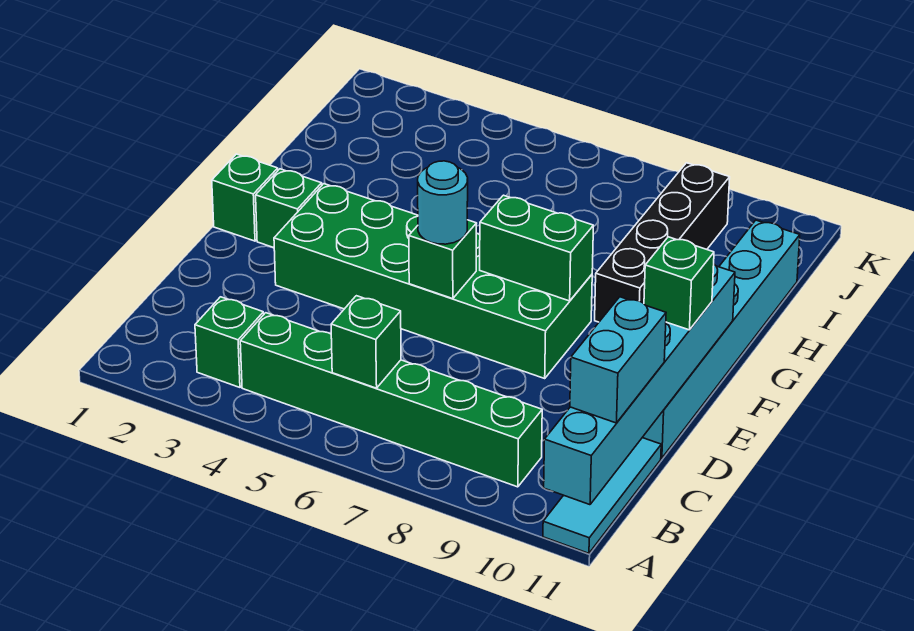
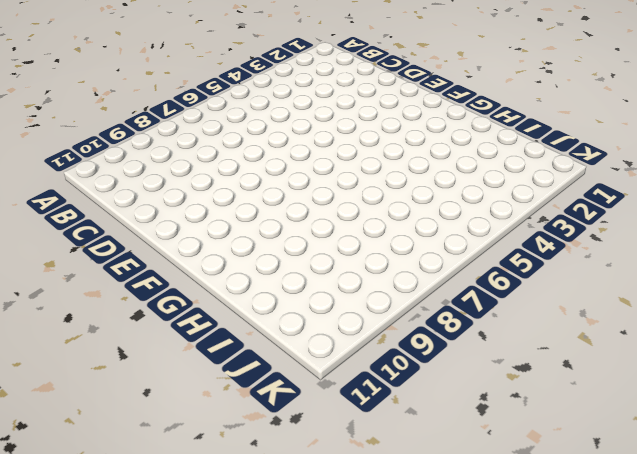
none -> cyan 1x3 tile [543,438,661,553]
none -> green 1x1 brick [195,297,264,387]
none -> green 1x6 brick [240,313,542,487]

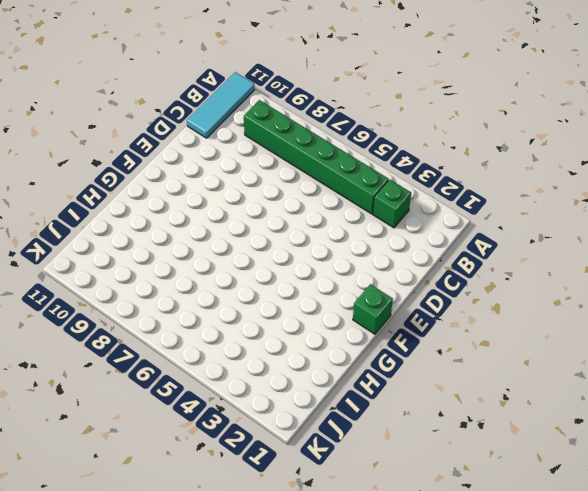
none -> cyan 1x6 brick [642,220,800,458]
none -> green 2x6 brick [274,184,592,378]
none -> green 1x1 brick [256,169,322,248]

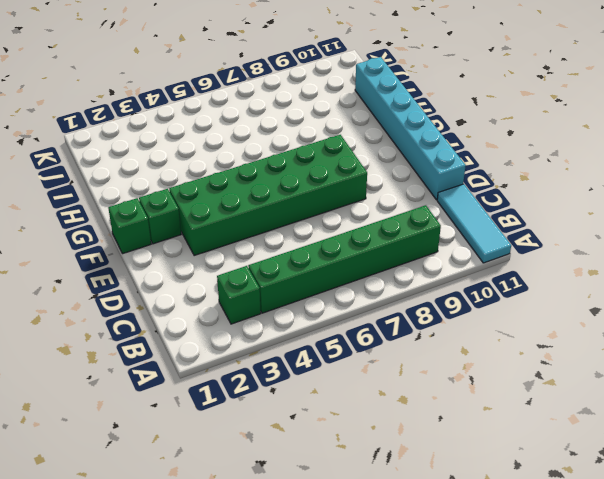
none -> black 1x4 brick [595,163,730,322]
none -> cyan 1x6 brick [544,265,735,505]
none -> green 1x1 brick [331,296,401,388]

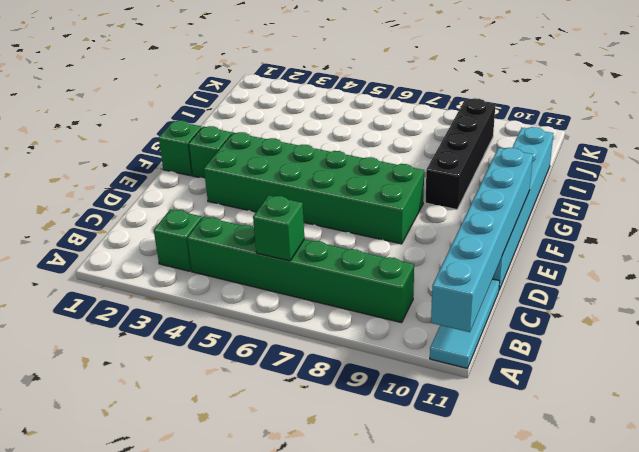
none -> green 1x1 brick [409,220,477,299]
none -> green 1x2 brick [480,195,593,301]
none -> cyan 1x2 brick [570,297,666,423]

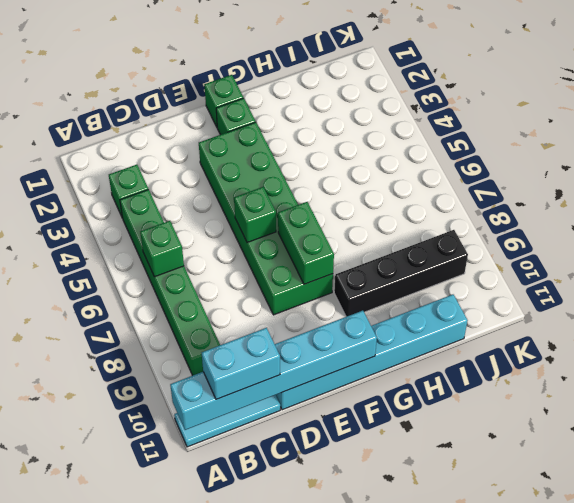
none -> cyan 1x1 round brick [418,161,468,244]
none -> green 1x1 brick [644,237,714,330]

